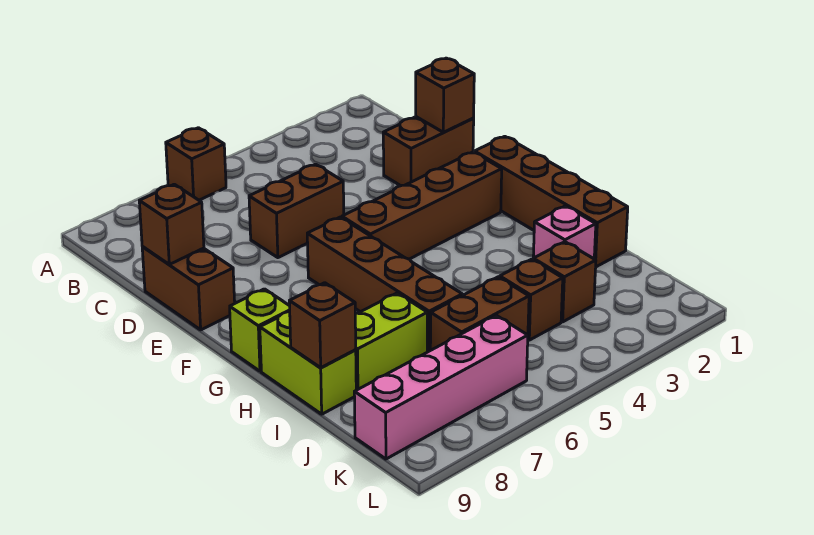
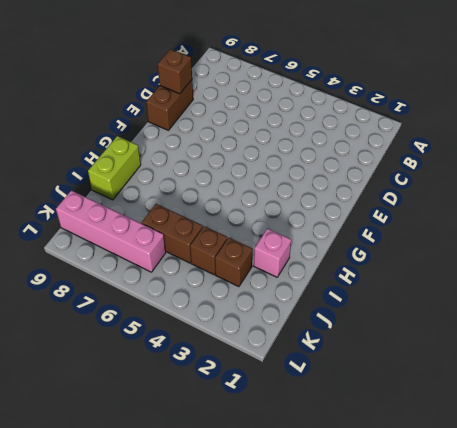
none -> brown 1x1 brick [166,128,226,200]
none -> brown 1x2 brick [383,117,474,186]
none -> brown 1x2 brick [249,164,344,258]

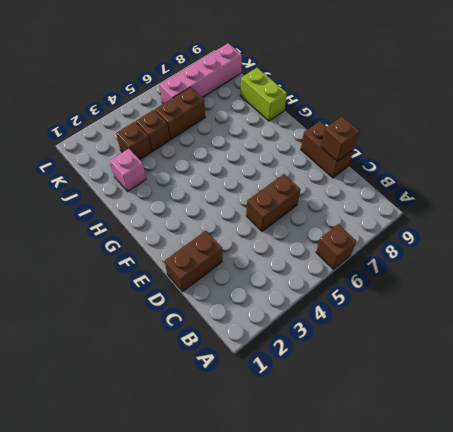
none -> brown 1x4 brick [474,136,628,267]
none -> brown 1x4 brick [342,152,502,259]
none -> brown 1x4 brick [307,217,462,352]

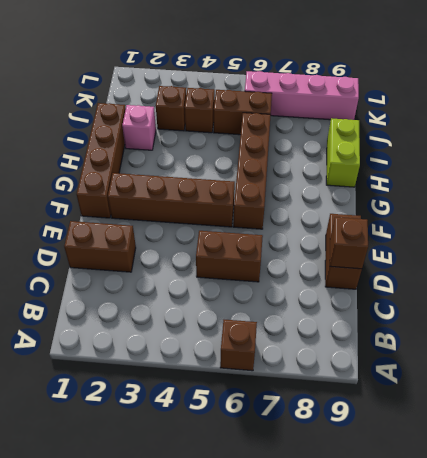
none -> lime 1x1 brick [230,289,290,371]
none -> lime 1x2 brick [355,293,427,390]
none -> brown 1x1 brick [416,58,474,132]

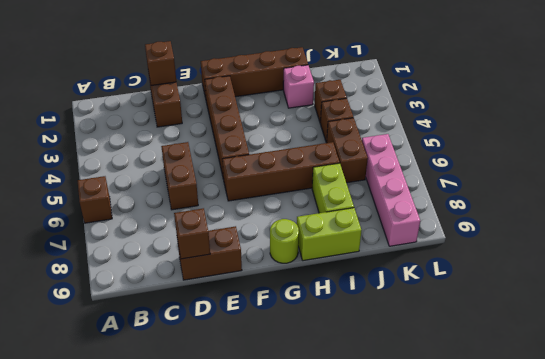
lime 1x1 round brick [270,219,299,263] -> lime 1x1 brick [230,289,290,371]
none -> brown 1x1 brick [289,283,356,368]

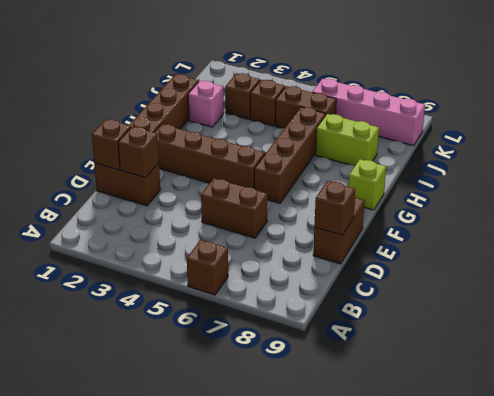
brown 1x1 brick [118,126,159,178] -> brown 1x1 brick moved to [289,283,356,368]
none -> lime 1x2 brick [260,311,356,414]

